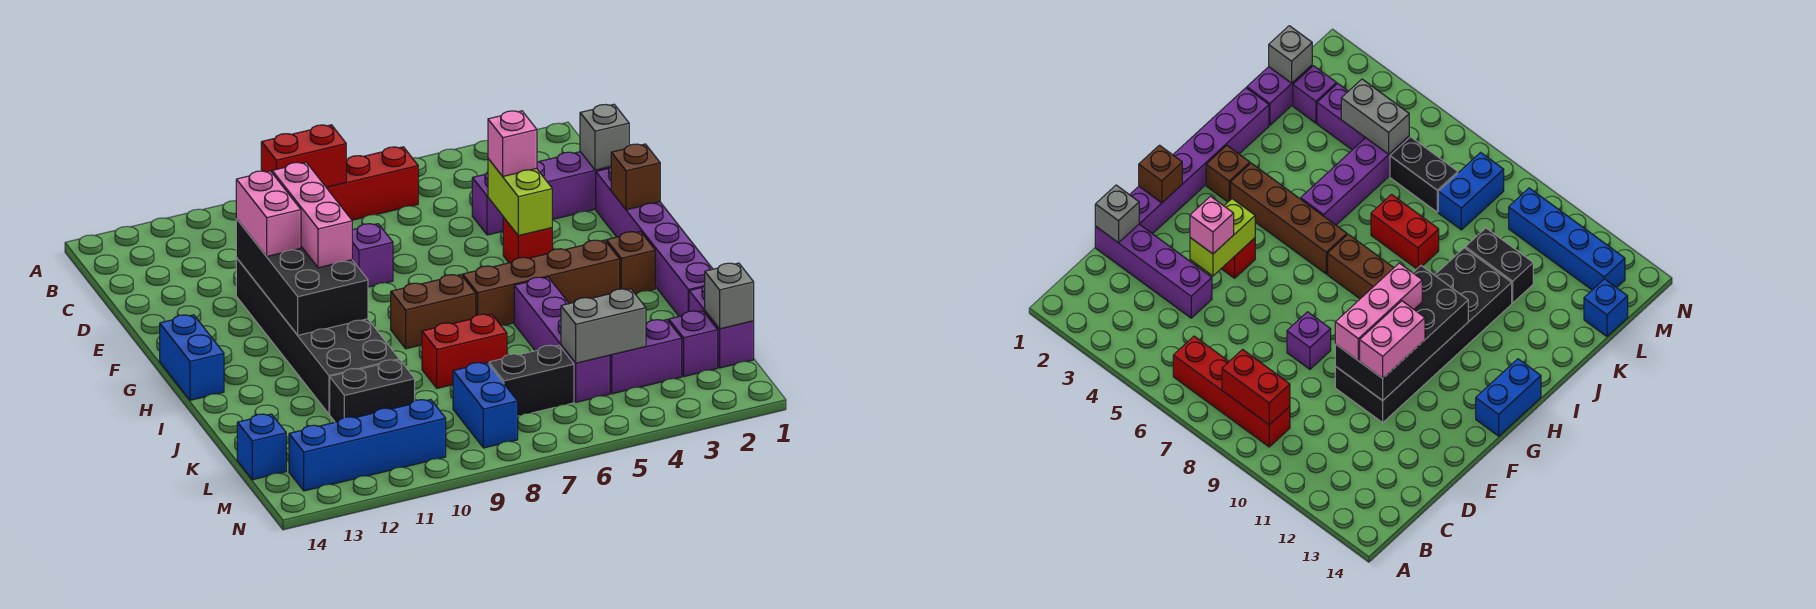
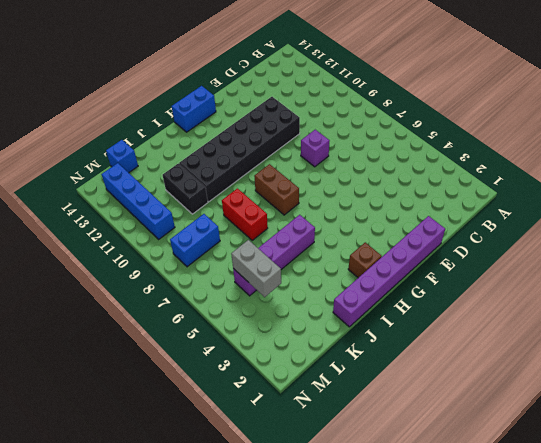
none -> red 1x4 brick [326,147,418,220]
none -> purple 1x4 brick [472,152,610,235]
none -> red 1x1 brick [503,217,552,263]
none -> brown 1x4 brick [463,240,620,325]

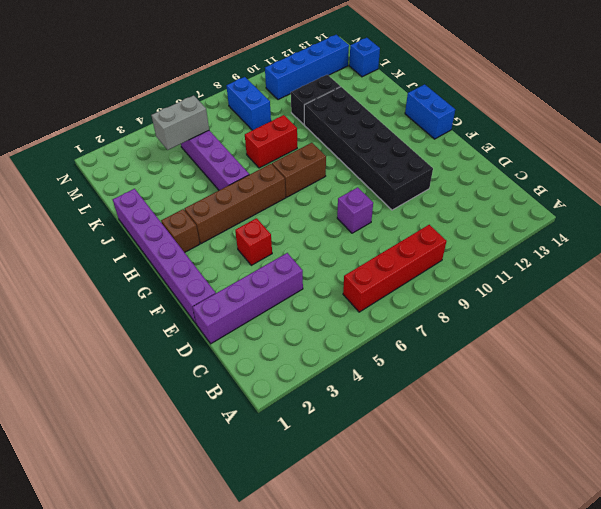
none -> purple 1x2 brick [689,285,754,368]
none -> purple 1x1 brick [669,311,718,376]
none -> purple 1x2 brick [610,320,682,394]
none -> black 1x2 brick [489,345,574,416]

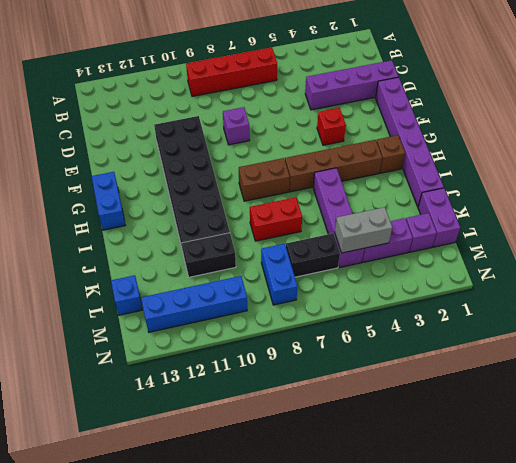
none -> red 1x2 brick [261,125,346,187]
none -> grey 1x1 brick [580,104,629,170]
none -> lime 1x2 brick [488,159,552,235]
none -> black 2x4 brick [236,219,368,335]

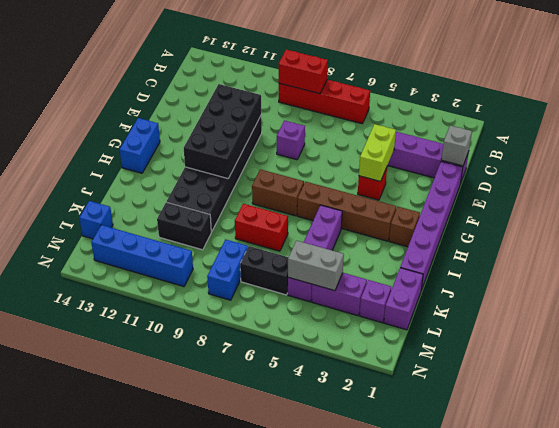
none -> brown 1x1 brick [611,144,660,210]
none -> grey 1x1 brick [705,263,754,329]
none -> pink 1x1 brick [488,111,537,176]
none -> pink 1x3 brick [272,162,352,268]

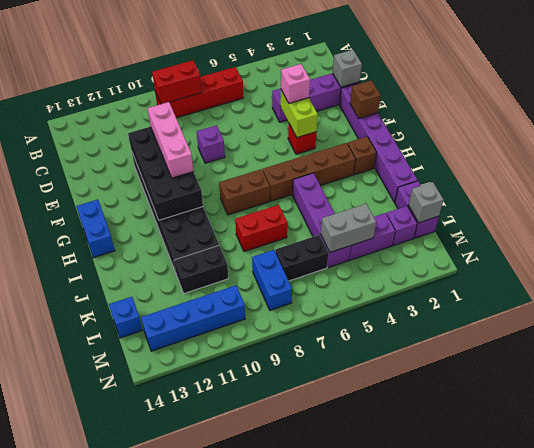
none -> pink 1x2 brick [236,171,301,256]

